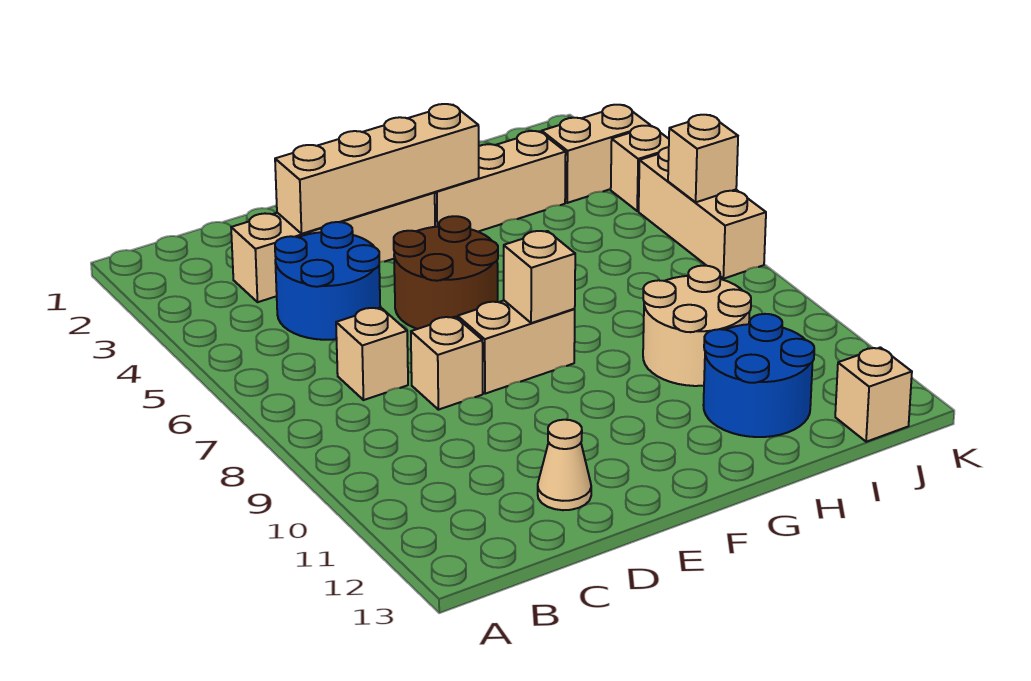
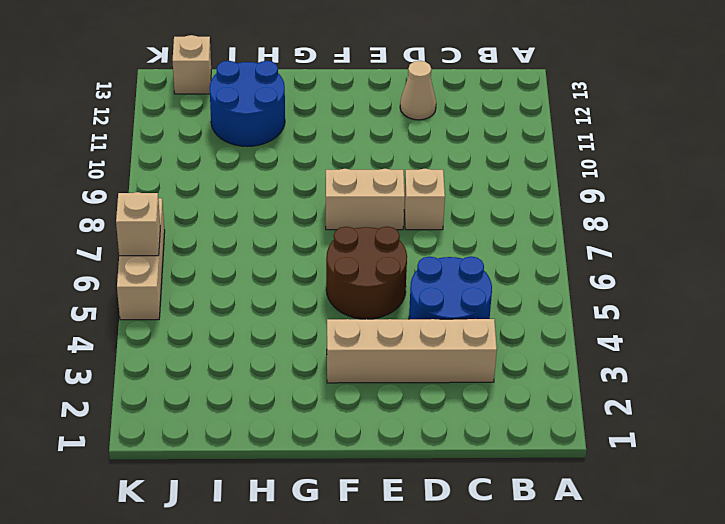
none -> tan 1x1 brick [336,307,408,400]
none -> tan 1x3 brick [434,131,566,232]
none -> tan 2x2 round brick [643,266,751,386]

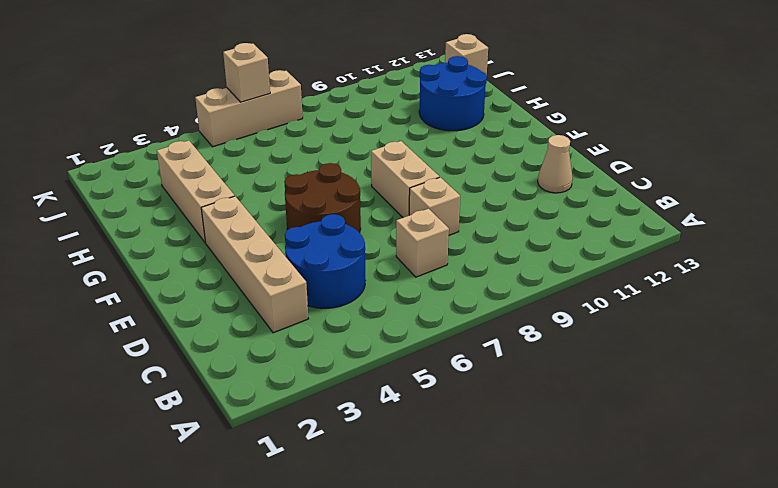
none -> tan 2x2 round brick [643,266,751,386]
none -> tan 1x2 brick [542,105,650,203]
none -> tan 1x1 brick [611,126,669,211]

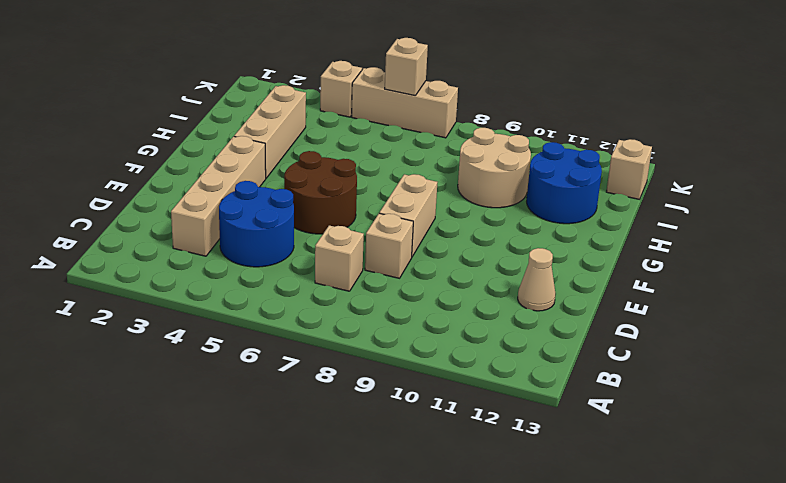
none -> tan 1x2 brick [542,105,650,203]
none -> tan 1x4 brick [275,104,479,234]
none -> tan 1x1 brick [504,231,575,323]

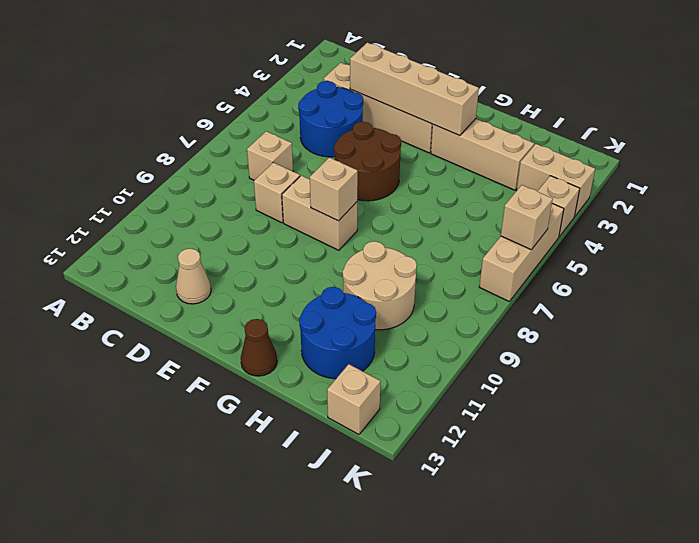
brown 1x1 cone [241,319,277,376] -> none

